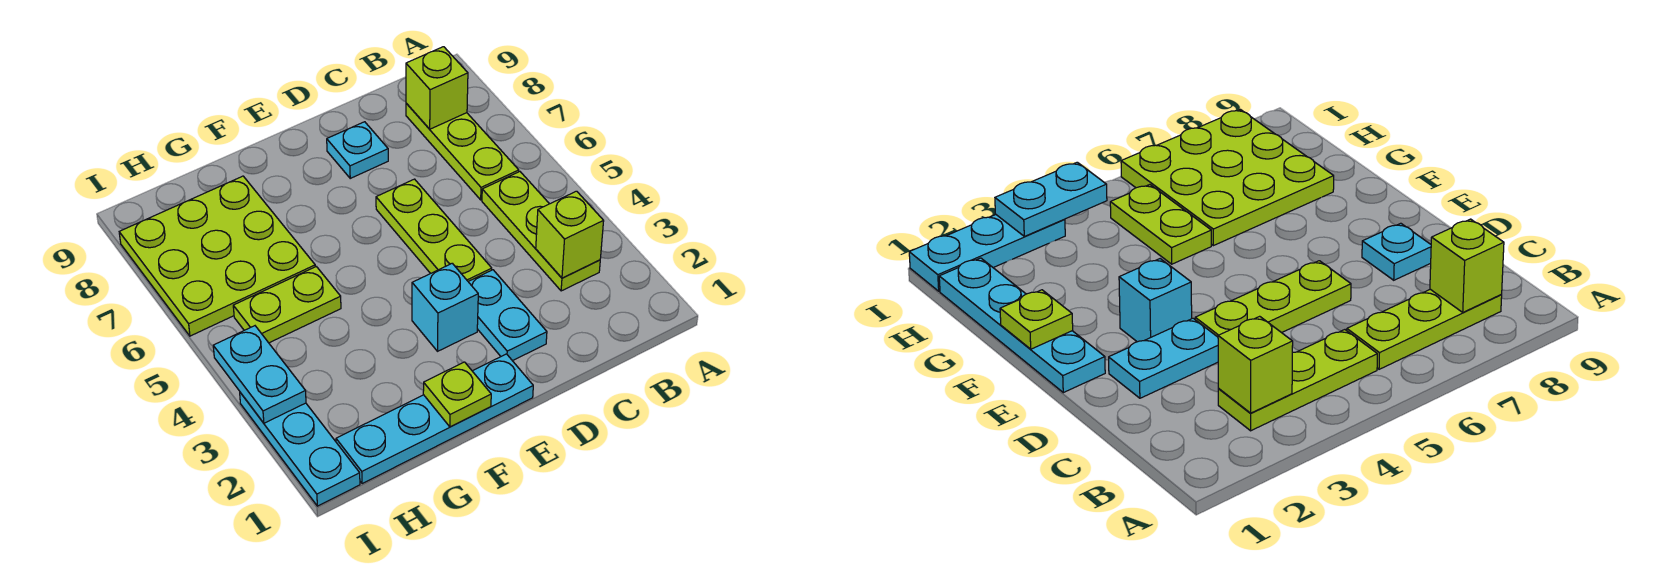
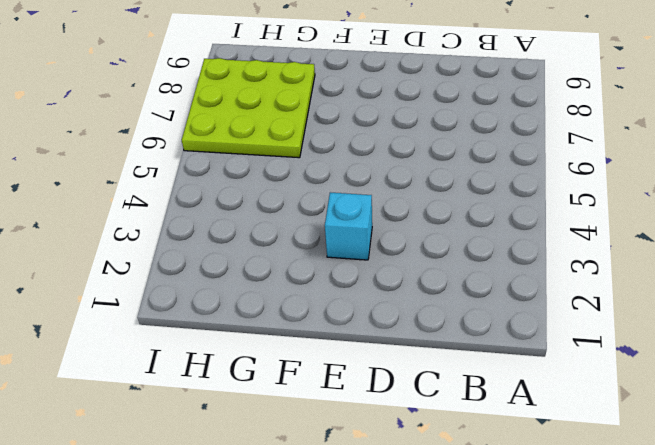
none -> lime 1x3 plate [482,172,600,291]
none -> lime 1x3 plate [406,103,519,200]
none -> cyan 1x2 plate [468,270,547,361]

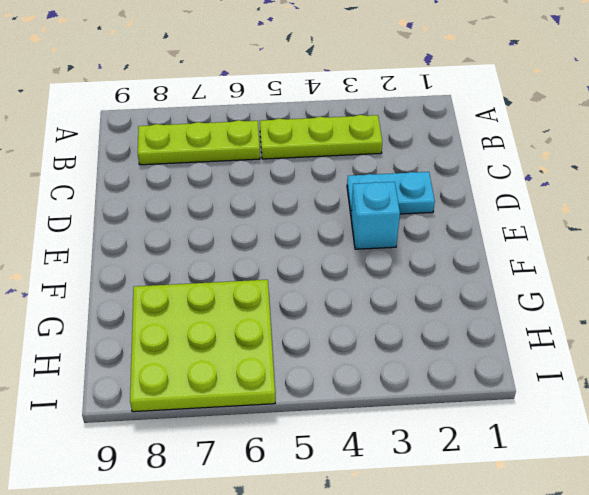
none -> lime 1x3 plate [376,179,492,281]
none -> cyan 1x1 plate [327,122,388,178]
none -> cyan 1x4 plate [336,354,533,484]

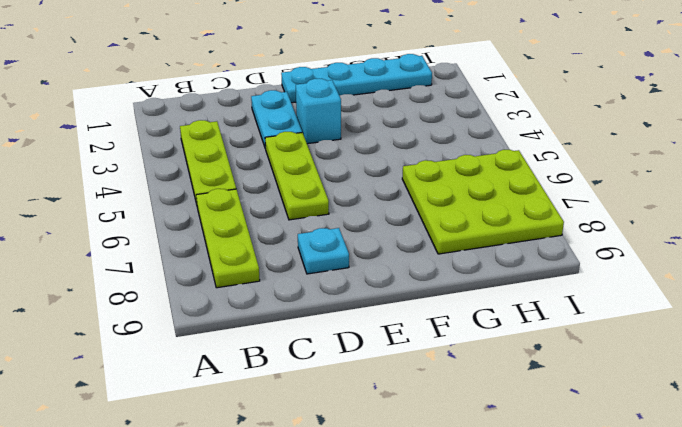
none -> lime 1x2 plate [233,267,341,343]
none -> cyan 1x3 plate [240,393,360,506]
none -> lime 1x1 brick [536,191,604,278]

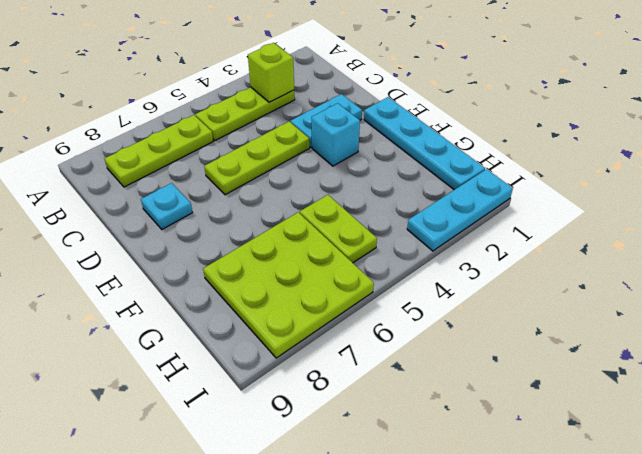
none -> lime 1x1 brick [406,47,468,129]
none -> lime 1x1 plate [423,362,491,427]
none -> cyan 1x2 plate [213,326,306,423]

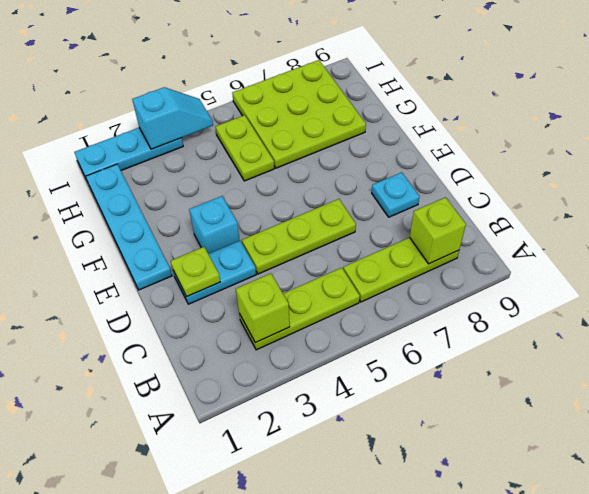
lime 1x1 plate [171,247,220,296] -> lime 1x1 plate moved to [423,362,491,427]
cyan 1x2 slope [132,87,213,149] -> cyan 1x2 plate [213,326,306,423]

